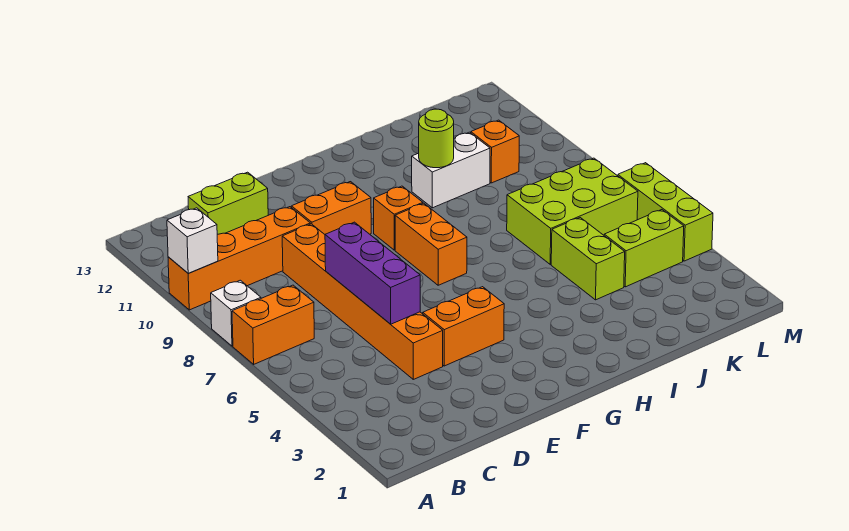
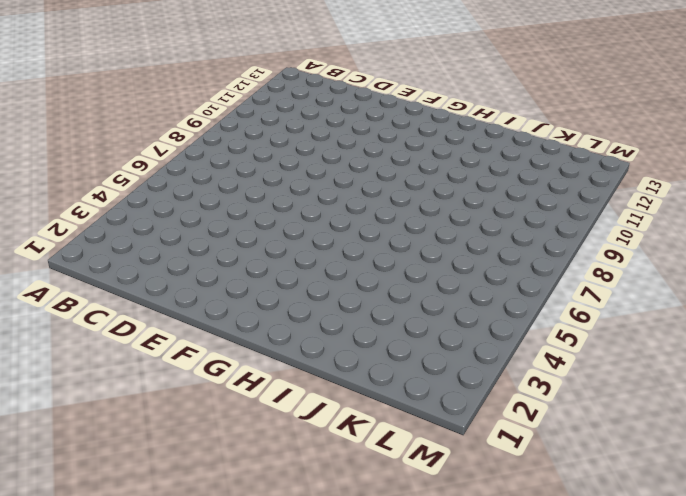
none -> orange 1x2 brick [232,285,314,364]
none -> white 1x1 brick [211,280,261,346]
none -> orange 1x4 brick [168,207,310,310]

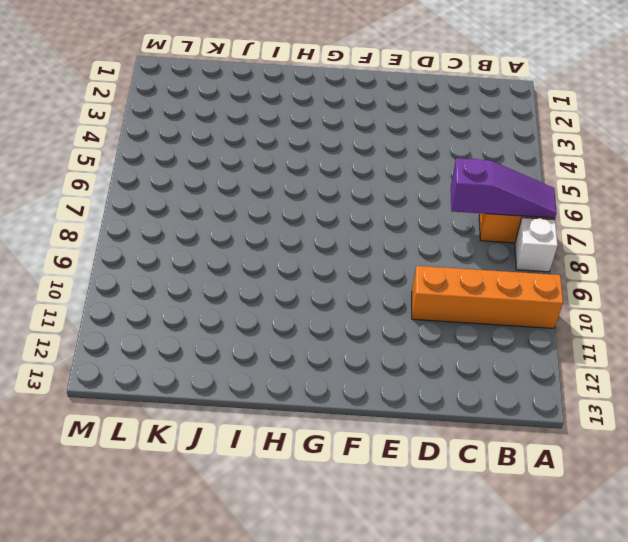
purple 1x3 slope [451,158,557,218] -> none
none -> lime 1x2 brick [188,172,268,235]
none -> orange 1x6 brick [282,224,443,379]
none -> orange 1x2 brick [423,287,504,366]

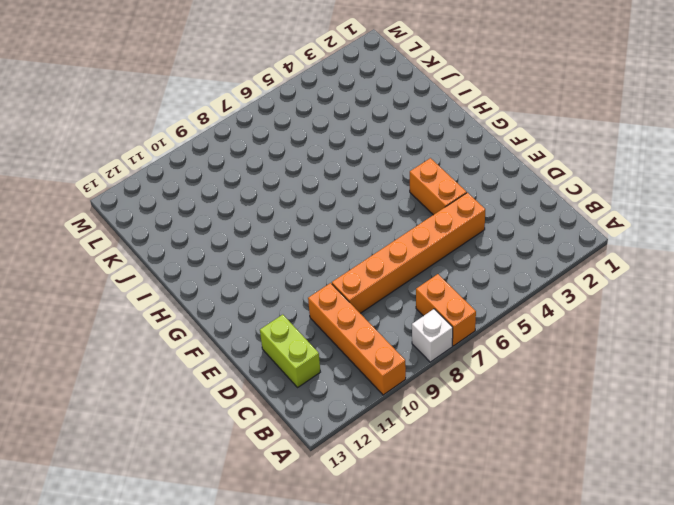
none -> orange 1x2 brick [291,182,371,234]
none -> orange 1x2 brick [395,203,467,285]
none -> orange 1x1 brick [374,186,423,250]

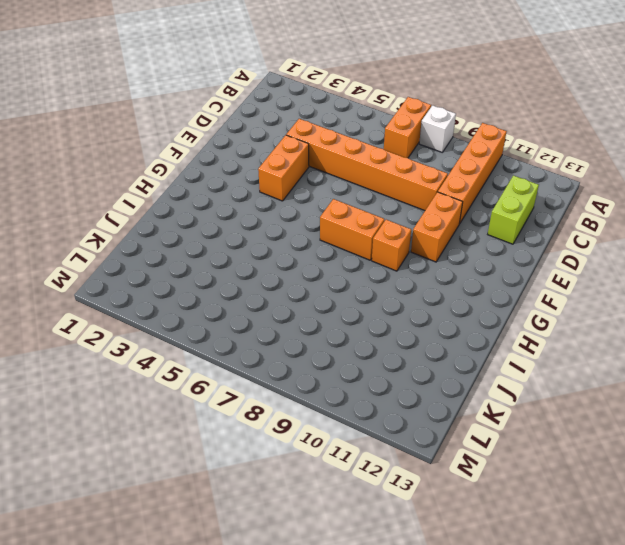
none -> white 1x2 brick [412,132,490,208]
none -> lime 1x2 brick [551,218,625,300]
none -> lime 2x3 brick [507,158,638,264]

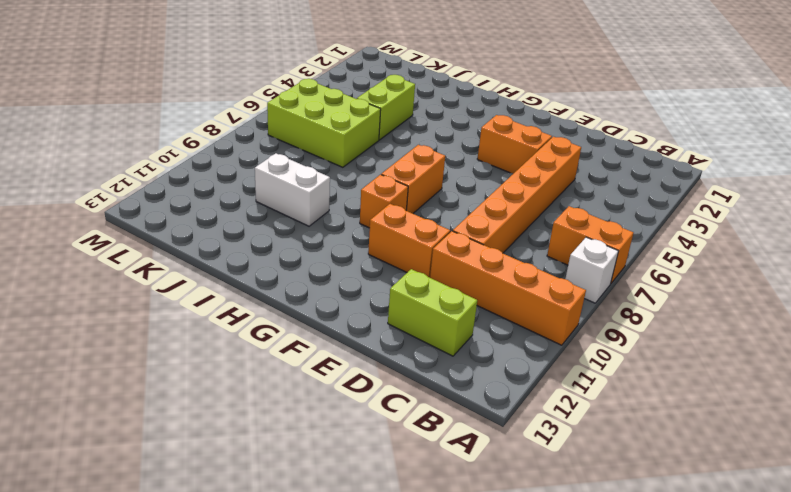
none -> lime 1x2 brick [604,210,684,287]
none -> orange 1x1 brick [471,120,519,183]
none -> lime 1x3 brick [618,163,713,261]

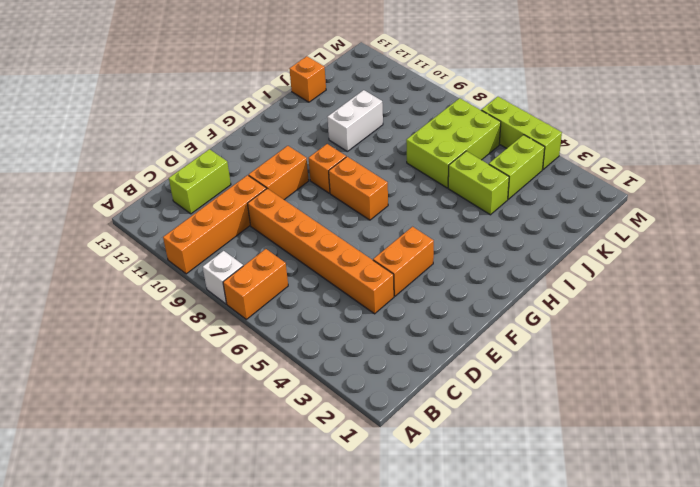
orange 1x1 brick [289,56,326,102] -> orange 1x1 brick moved to [471,120,519,183]
none -> white 1x1 brick [167,208,218,273]
none -> purple 1x3 brick [325,222,420,324]
none -> lime 1x1 round brick [419,109,454,168]

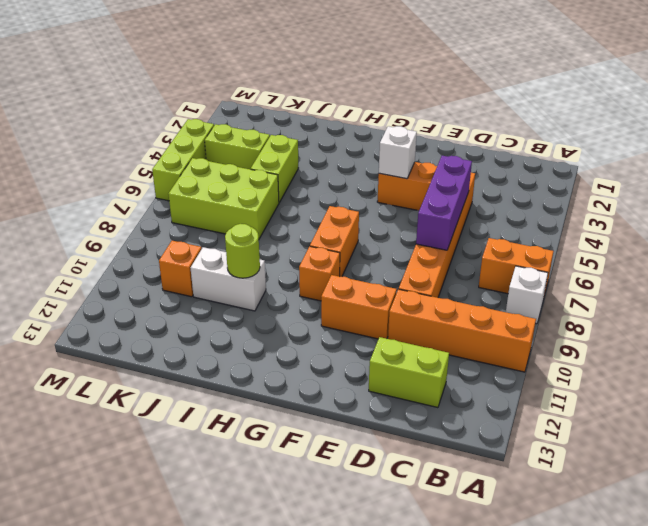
white 1x1 brick [379,126,417,179] -> white 1x1 brick moved to [167,208,218,273]

